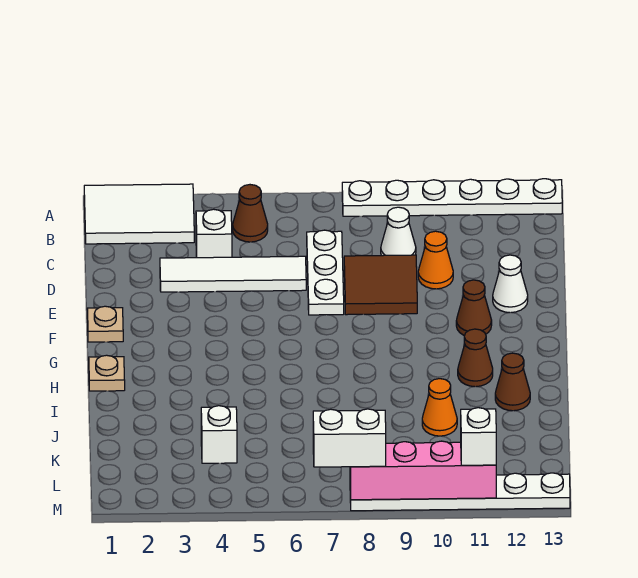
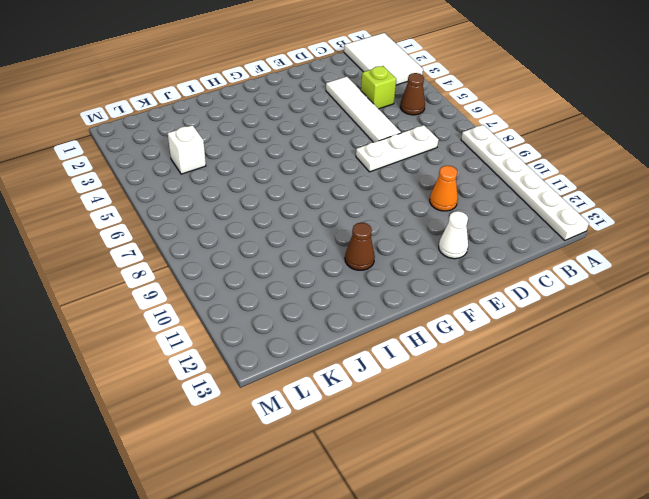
lime 1x1 brick [361,66,396,109] -> white 1x1 brick [196,209,232,258]
none -> white 1x1 cone [381,207,416,256]
none -> brown 2x2 tile [344,255,417,315]
none -> tan 1x1 plate [87,306,123,342]

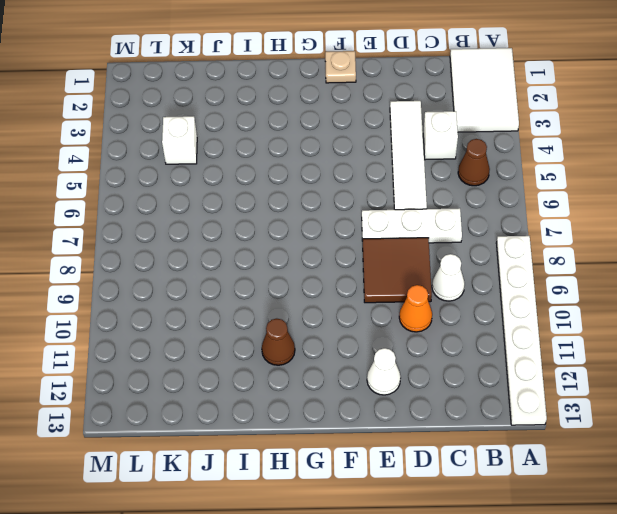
none -> brown 1x1 cone [456,280,492,336]
none -> tan 1x1 plate [89,355,125,391]
none -> brown 1x1 cone [495,353,530,411]

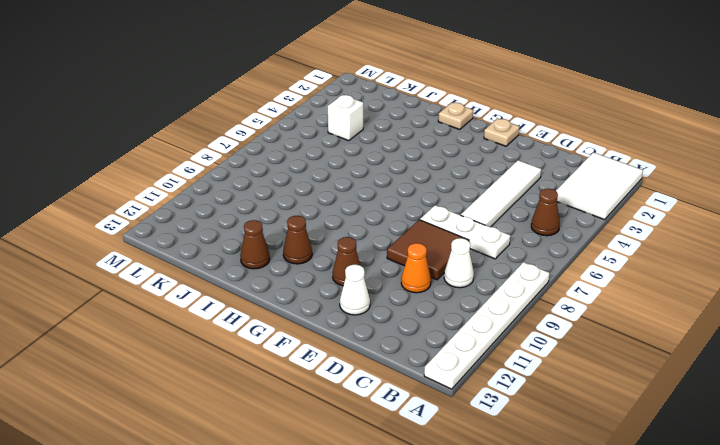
none -> white 1x1 brick [196,209,232,258]
none -> orange 1x1 cone [422,379,457,436]
none -> white 1x6 plate [350,473,570,511]

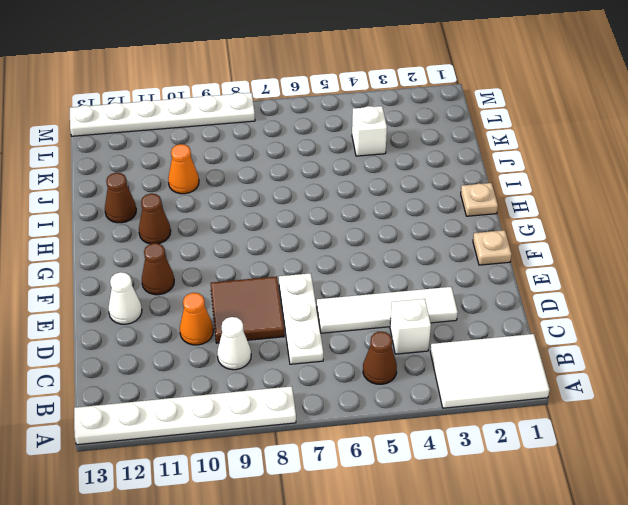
none -> pink 1x4 brick [350,441,496,500]
none -> white 1x2 brick [313,409,386,467]
none -> white 1x1 brick [461,408,496,465]

